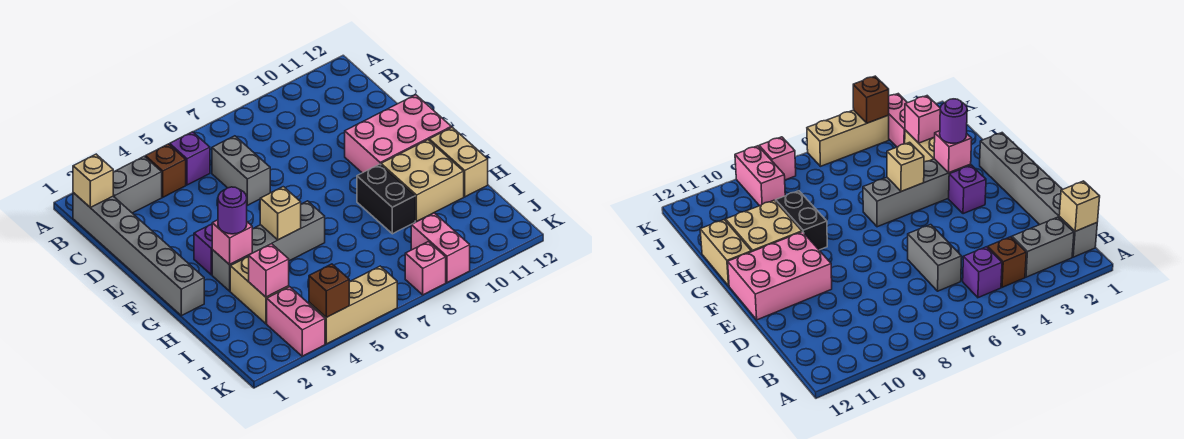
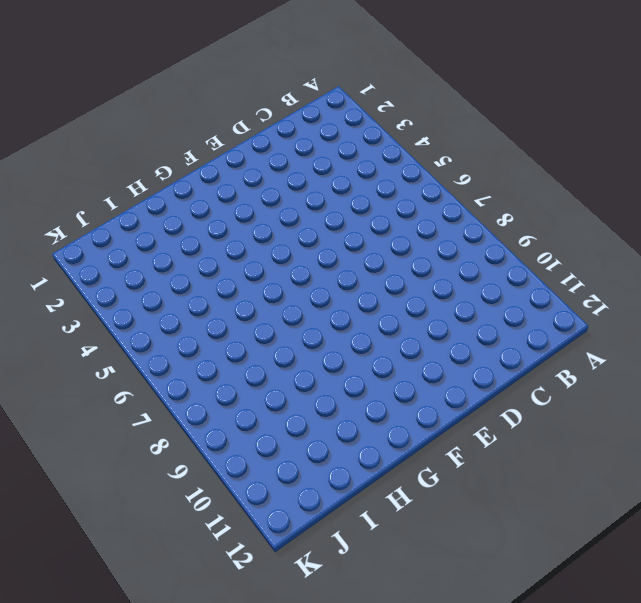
none -> grey 1x6 brick [73,193,204,316]
none -> grey 1x2 brick [113,156,162,213]
none -> brown 1x1 brick [145,144,186,197]

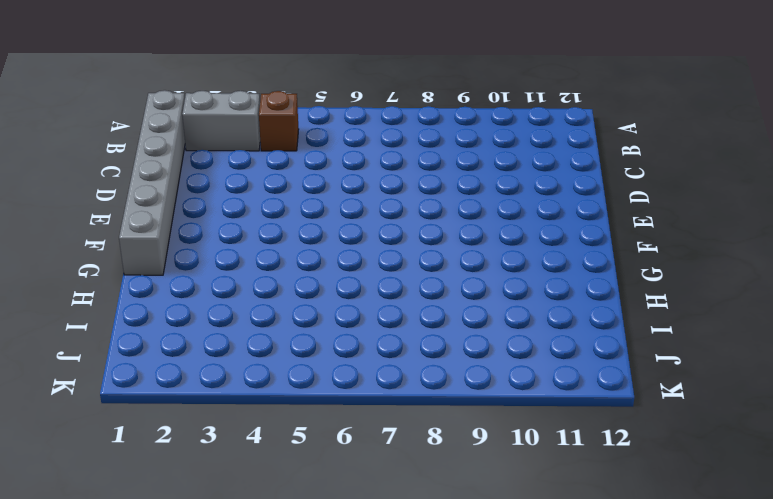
none -> purple 1x1 brick [170,132,210,185]
none -> grey 1x2 brick [212,136,270,205]
none -> pink 2x3 brick [345,95,451,173]

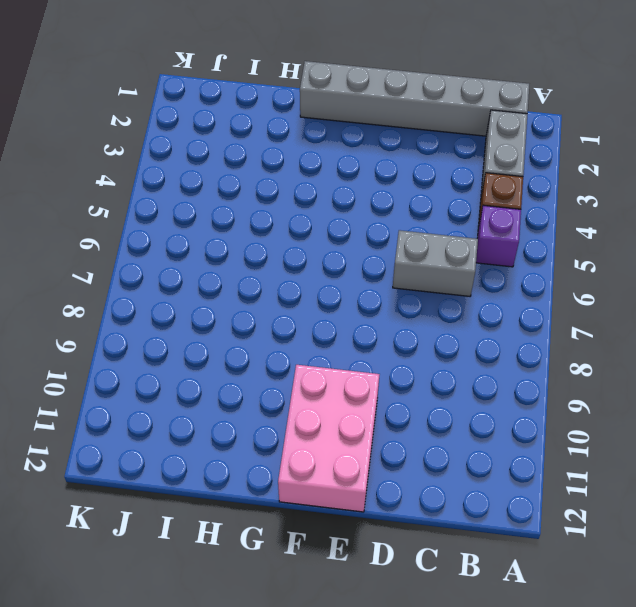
none -> purple 1x1 brick [194,224,212,275]
none -> grey 1x4 brick [212,201,325,291]
none -> black 1x2 brick [357,164,415,234]

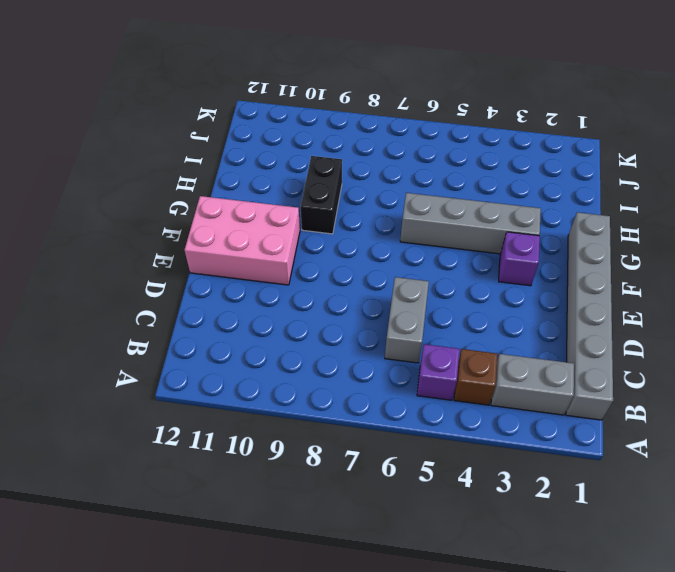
none -> tan 2x2 brick [381,140,464,221]
none -> tan 1x2 brick [429,127,488,197]
none -> tan 1x2 brick [230,256,289,324]

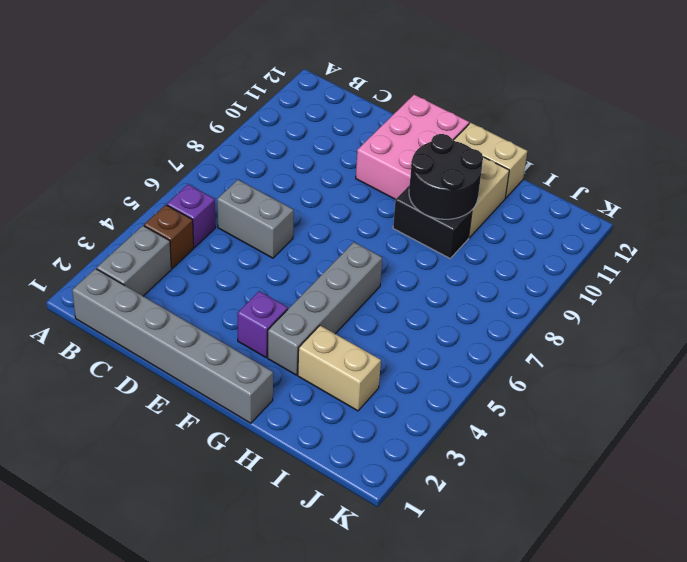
black 2x2 round brick [409,134,483,219] -> none
none -> pink 1x2 brick [267,287,325,356]
none -> pink 1x2 brick [411,213,470,283]
none -> tan 1x3 brick [309,266,397,344]

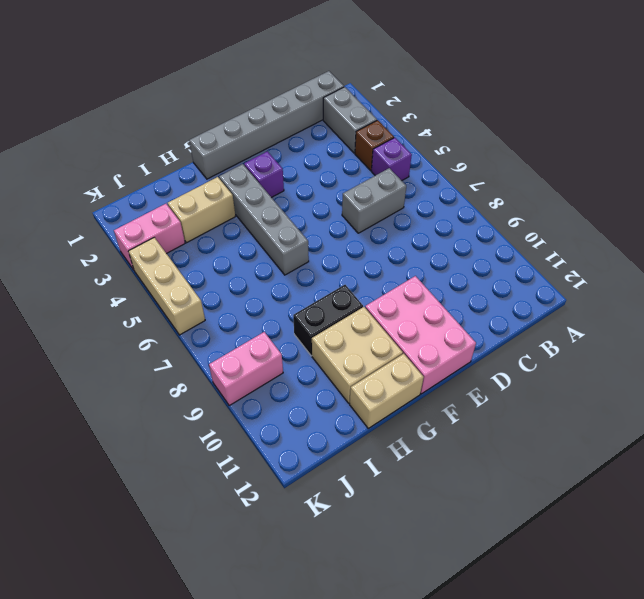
none -> pink 1x1 brick [405,242,446,295]
none -> tan 1x1 brick [73,154,113,208]
none -> pink 1x1 brick [212,220,252,265]

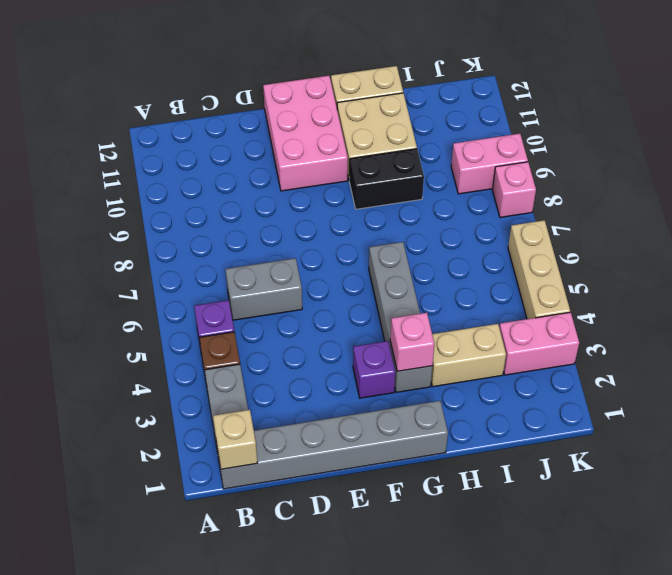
none -> tan 1x1 brick [260,187,301,240]
none -> pink 1x1 brick [249,244,289,297]
none -> brown 1x1 brick [309,264,349,317]

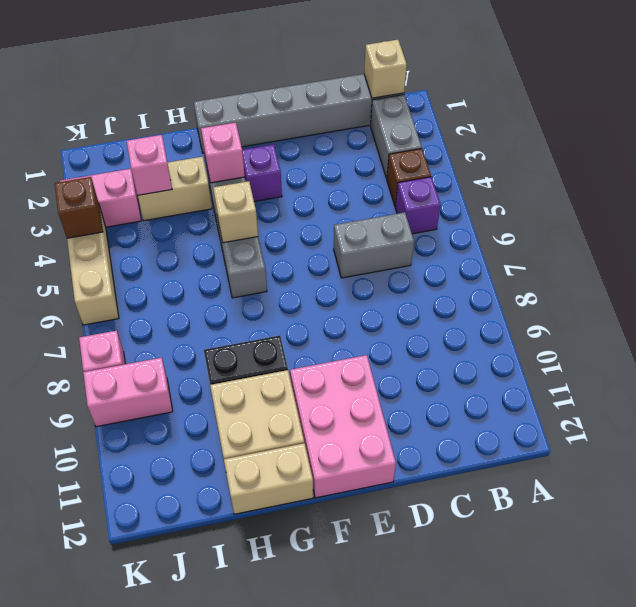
none -> purple 1x1 round brick [218,187,247,234]

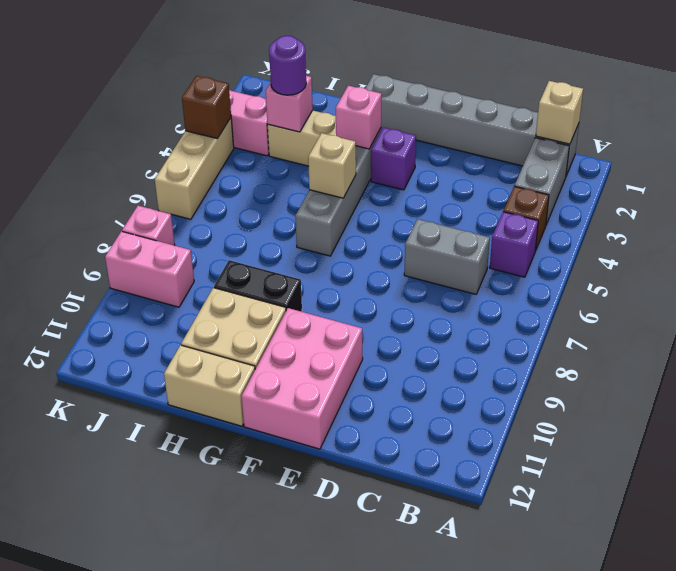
purple 1x1 round brick [269,36,306,95] -> purple 1x1 round brick moved to [218,187,247,234]

